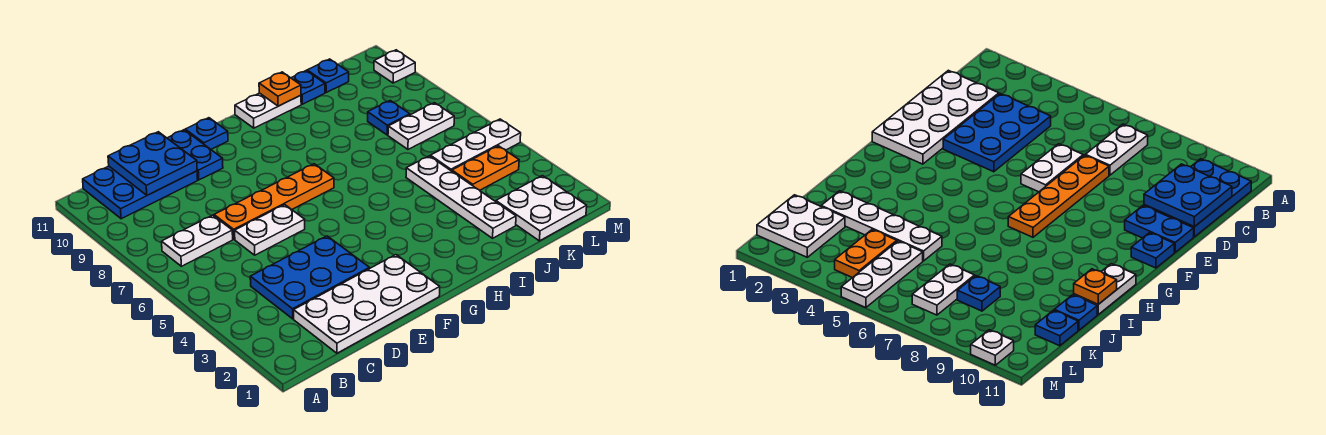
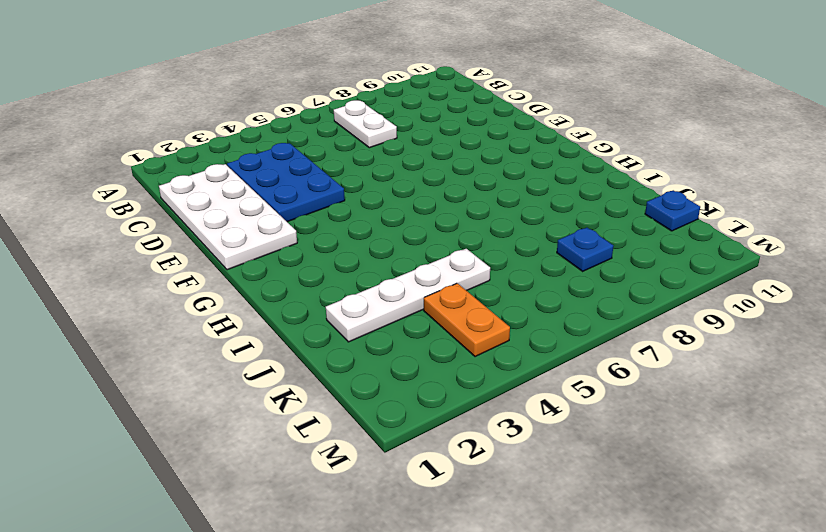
none -> blue 2x3 plate [83,166,198,219]
none -> white 1x2 plate [235,205,305,255]
none -> orange 1x4 plate [214,164,334,239]

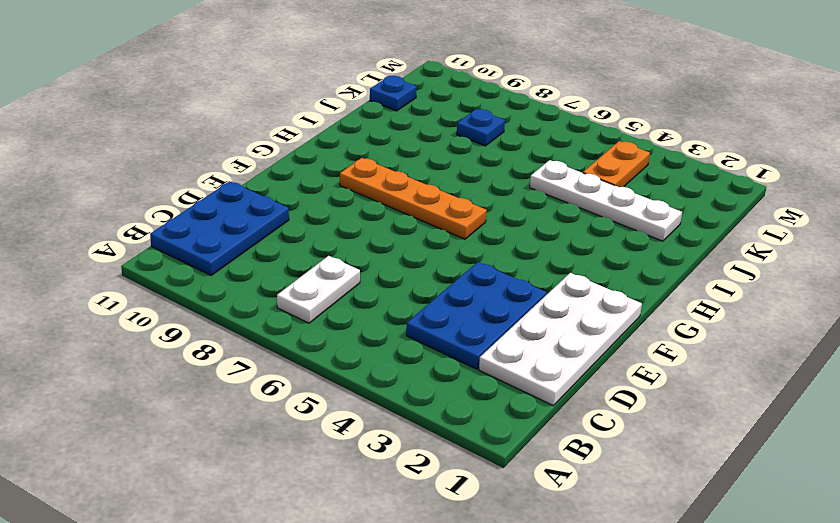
orange 1x4 plate [340,158,487,239] -> orange 1x4 plate turned to [214,164,334,239]
none -> white 1x2 plate [235,205,305,255]
none -> blue 1x2 plate [167,130,223,180]
none -> blue 1x1 plate [185,118,228,149]

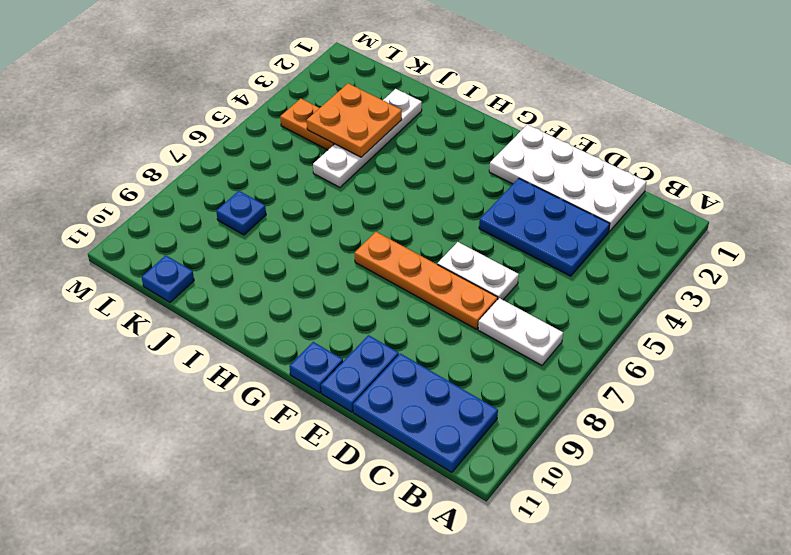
orange 2x2 plate [307,83,402,157] -> none
none -> white 1x2 plate [235,93,301,128]
none -> blue 1x1 plate [292,71,325,104]
none -> white 2x2 plate [496,176,587,241]

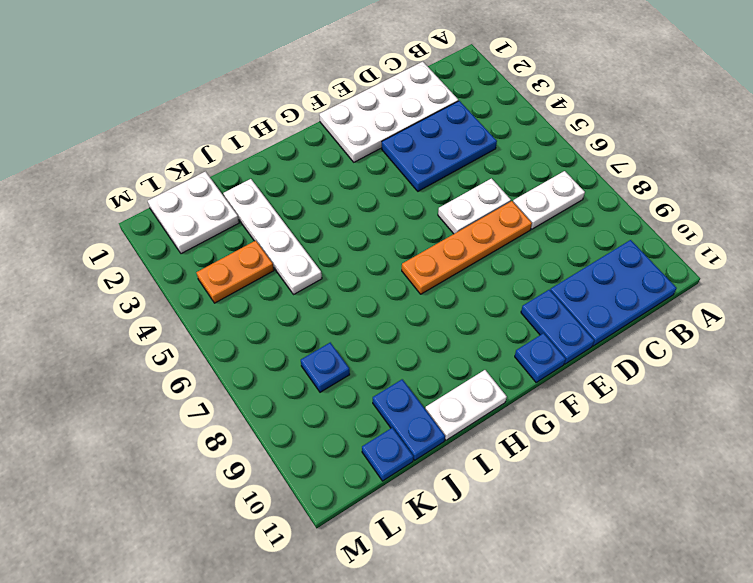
blue 1x2 plate [373,379,445,460] -> blue 1x1 plate [292,71,325,104]
none -> white 1x3 plate [430,119,521,171]
none -> white 1x2 plate [388,103,454,149]
none -> white 1x1 plate [374,50,415,83]

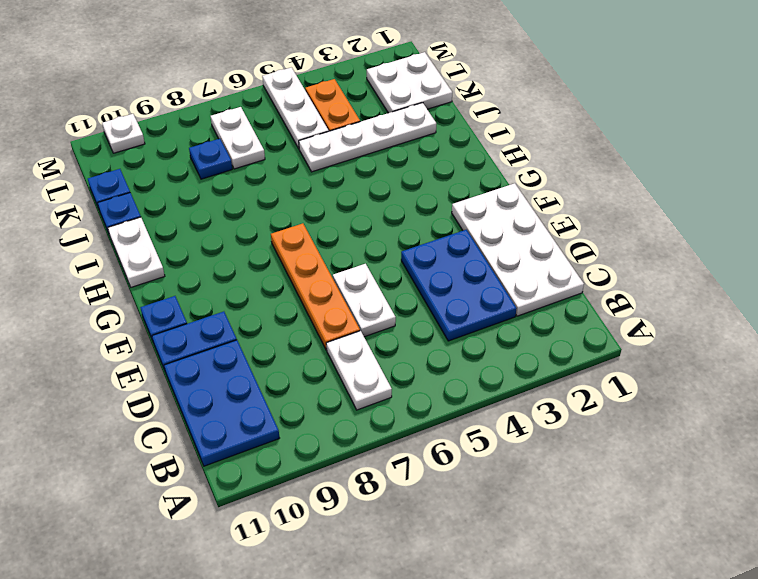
none -> blue 2x2 plate [108,132,197,195]
none -> orange 1x1 plate [259,72,301,106]

